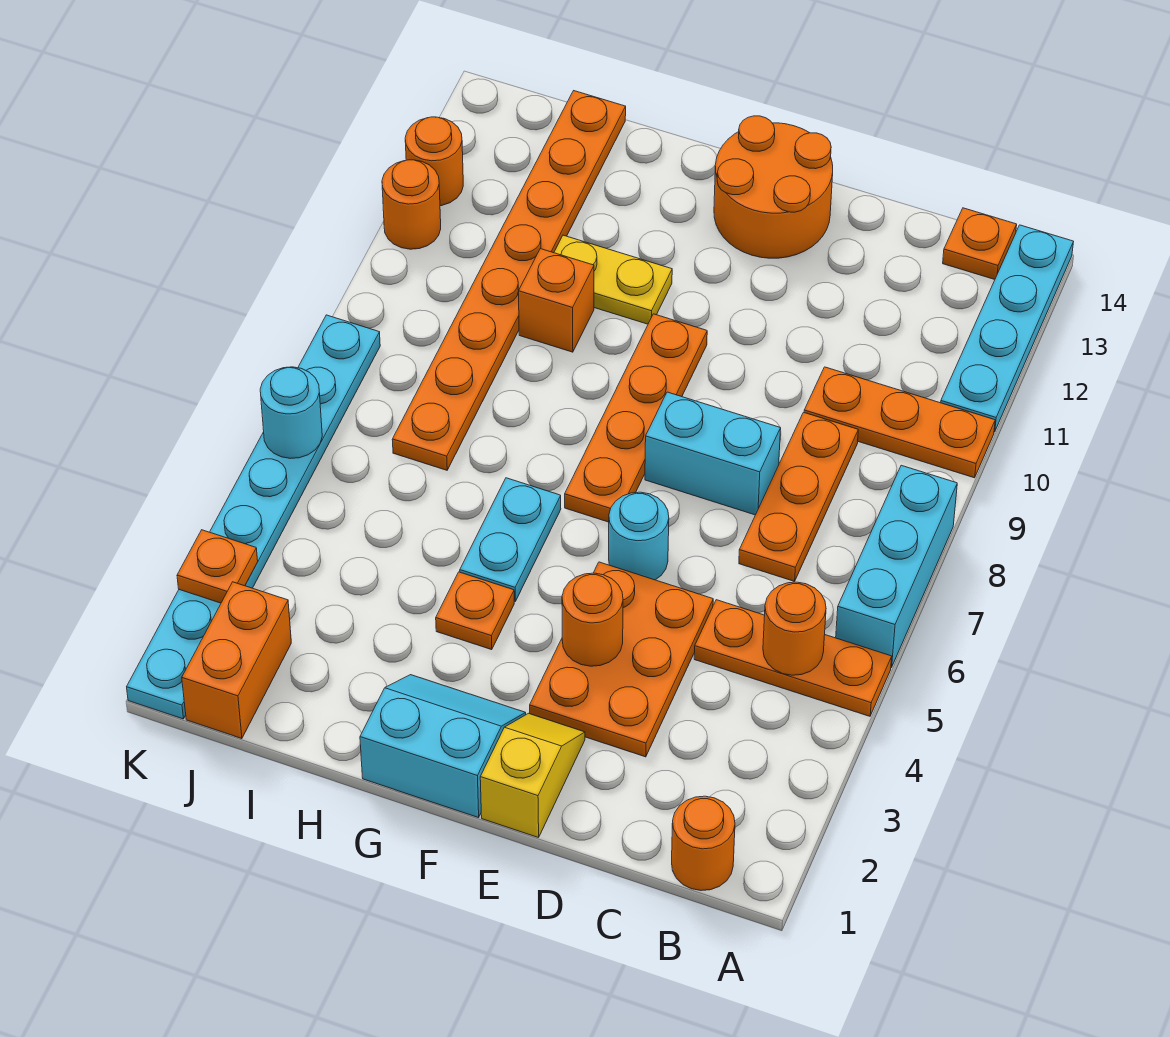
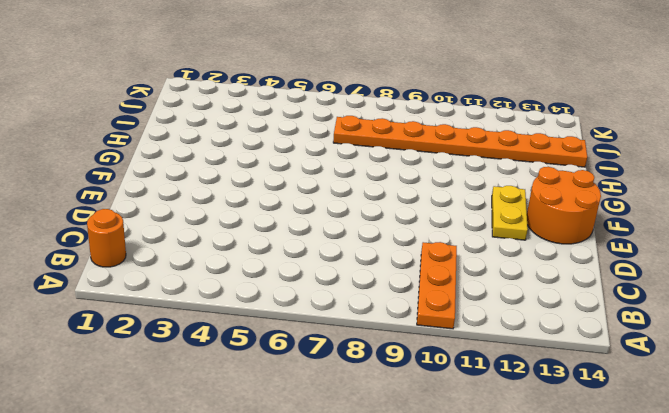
yellow 1x2 plate [492,186,528,240] -> yellow 1x2 plate moved to [554,235,672,324]
none -> orange 1x3 plate [694,600,892,716]
none -> cyan 1x3 brick [836,465,957,667]
none -> cyan 1x4 plate [941,225,1074,432]

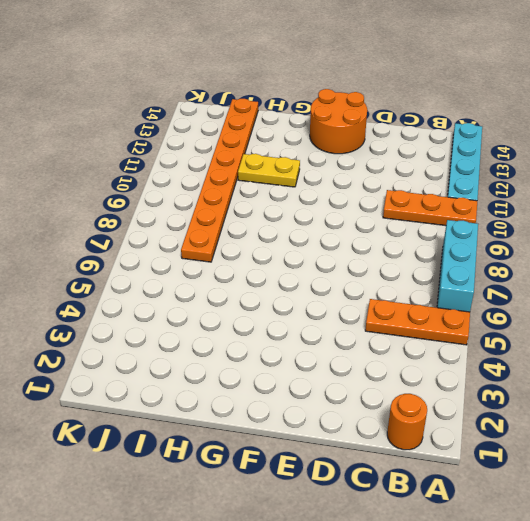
none -> orange 1x1 plate [943,208,1017,279]
none -> orange 1x3 plate [739,412,858,581]
none -> orange 2x3 plate [530,562,713,757]

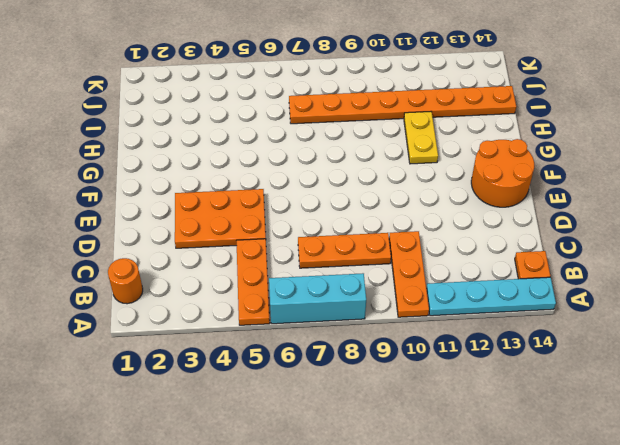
none -> cyan 1x2 brick [645,392,781,515]
none -> yellow 1x2 slope [480,713,585,838]
none -> cyan 1x1 round brick [609,492,669,580]

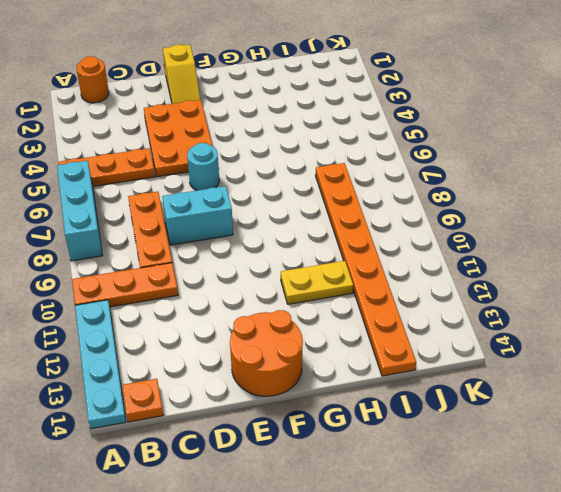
none -> cyan 2x2 slope [360,675,526,818]
none -> orange 1x4 plate [565,314,707,522]
none -> orange 1x1 plate [436,572,514,650]

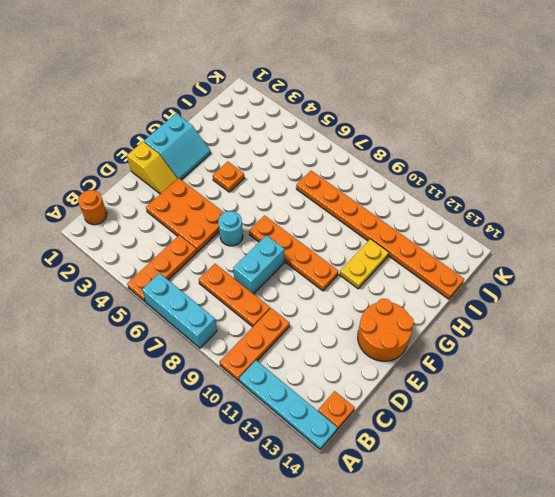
none -> cyan 1x2 plate [460,478,561,601]
none -> orange 1x1 brick [519,249,594,352]
none -> orange 1x2 brick [182,582,291,739]

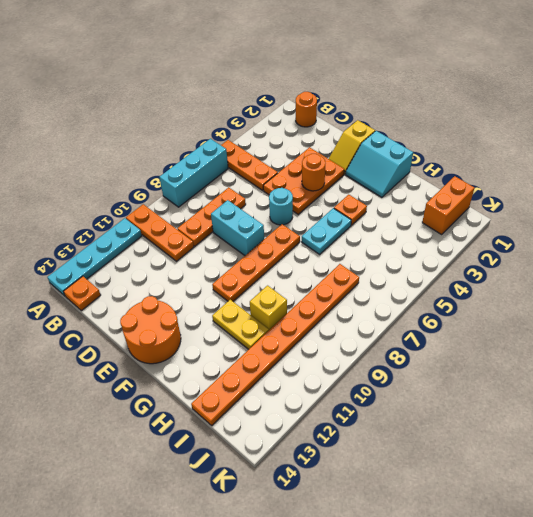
yellow 1x1 brick [250,286,287,330] -> orange 1x1 brick [519,249,594,352]
none -> cyan 1x8 plate [127,315,380,719]
none -> orange 1x1 round brick [382,160,441,249]
none -> orange 1x1 round brick [405,117,463,206]

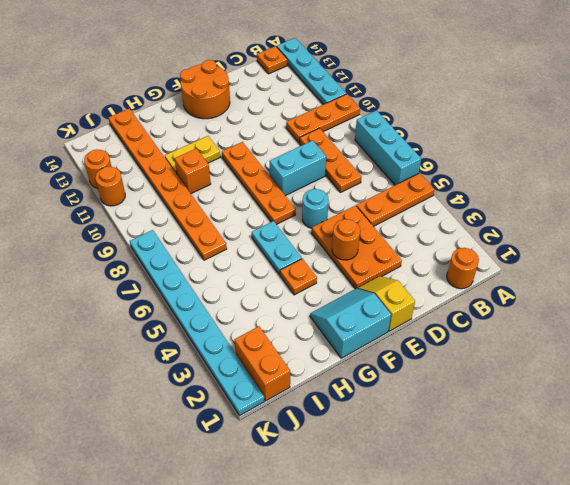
none -> orange 1x1 round brick [763,582,826,675]
none -> orange 1x1 plate [177,530,258,603]
none -> cyan 1x1 round brick [260,367,322,458]

